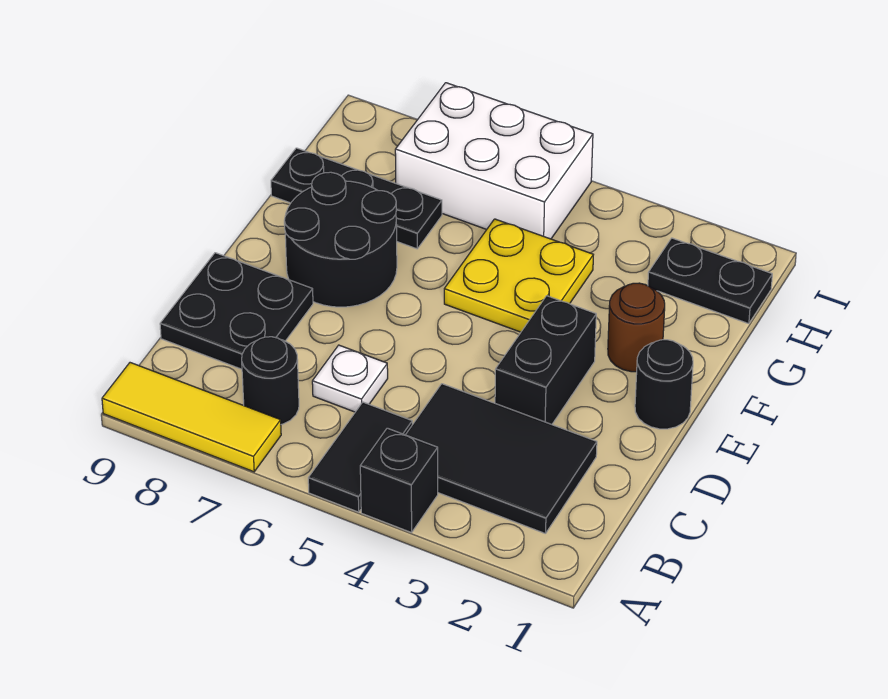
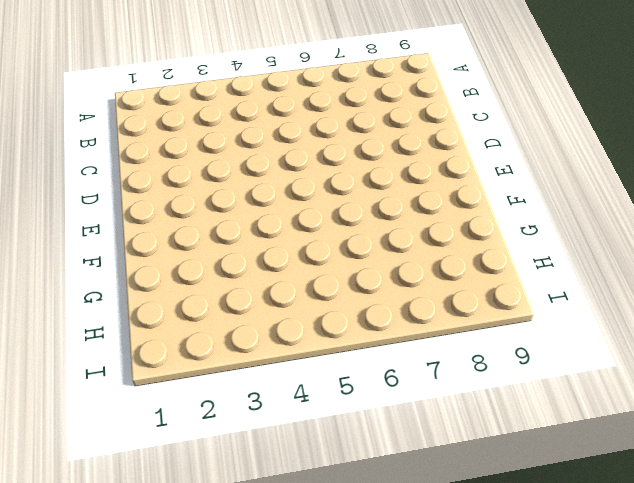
none -> black 1x1 brick [360,428,438,533]
none -> black 1x2 tile [308,402,412,512]
none -> yellow 1x3 tile [102,363,281,472]

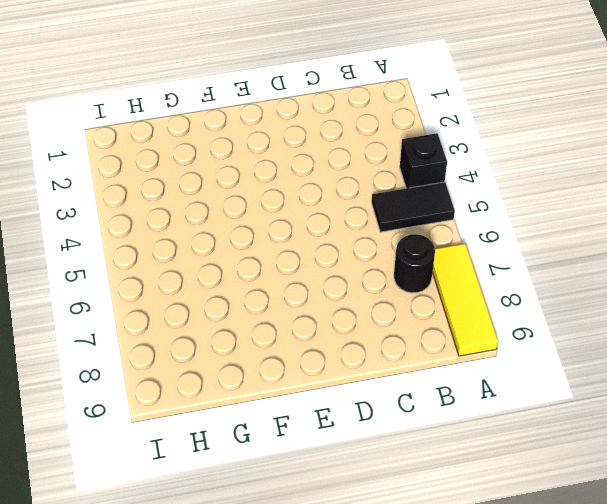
none -> black 2x3 tile [406,384,597,534]
none -> white 1x1 plate [312,345,388,412]
none -> black 2x2 plate [160,253,313,369]

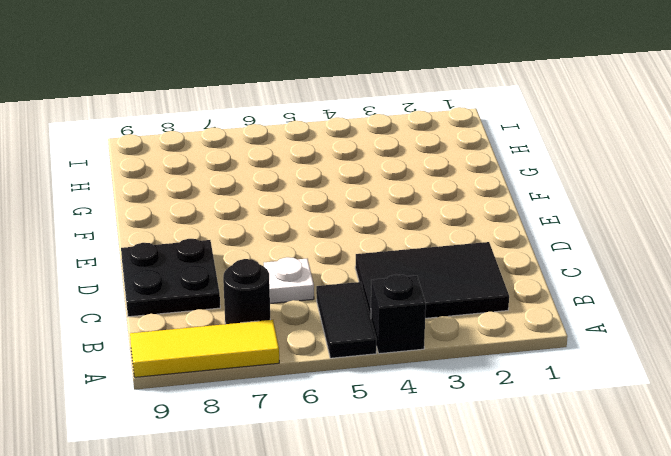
none -> black 1x2 brick [495,296,596,424]
none -> black 1x1 round brick [635,340,693,429]
none -> black 2x2 round brick [284,172,397,307]

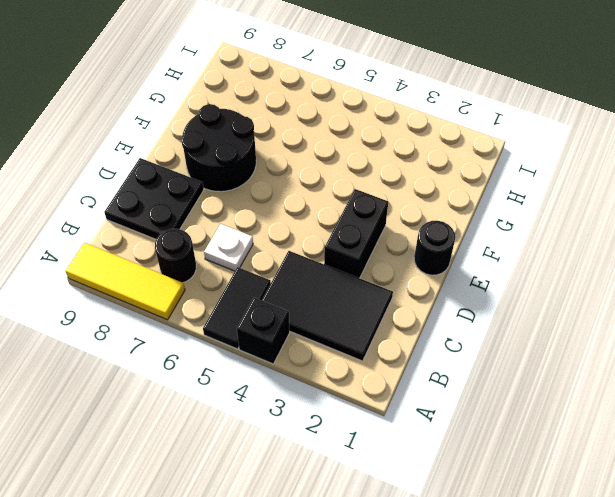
none -> brown 1x1 round brick [608,283,665,372]
none -> yellow 2x2 plate [444,219,593,332]
none -> black 1x3 plate [271,148,442,249]

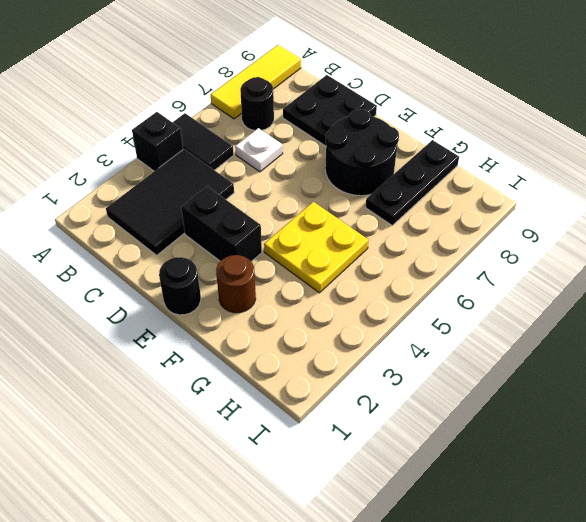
none -> black 1x2 plate [648,238,772,324]
none -> white 2x3 brick [395,83,593,239]

